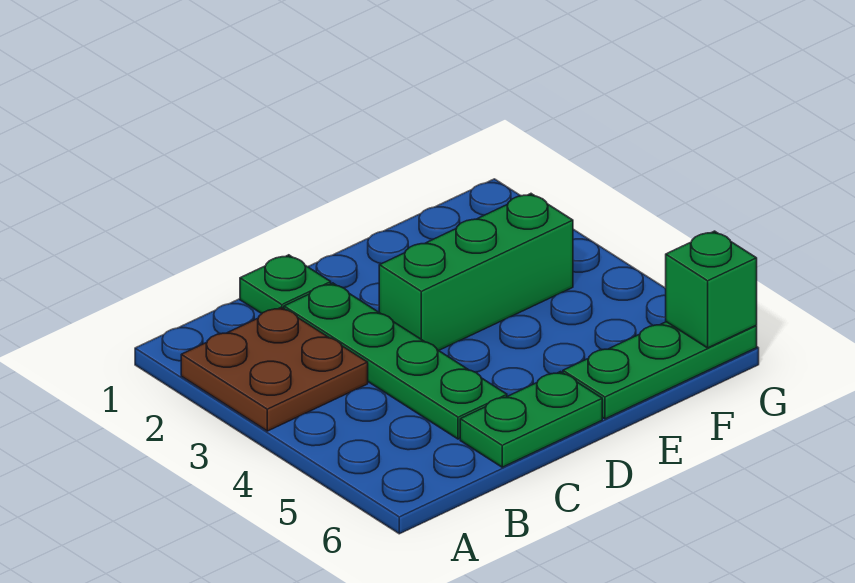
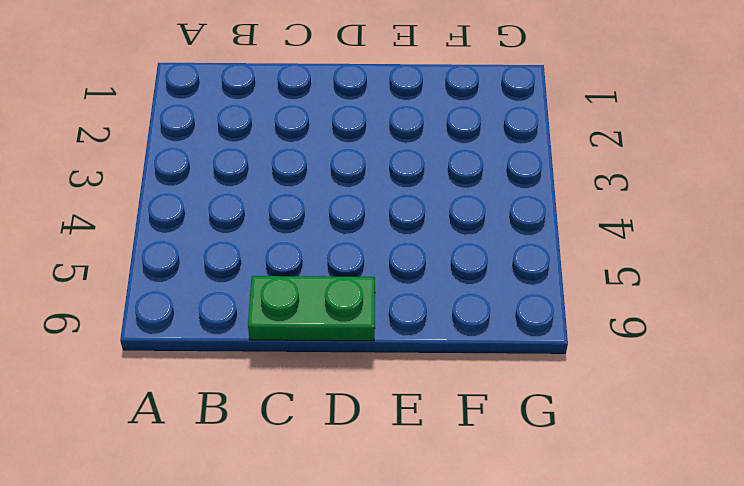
none -> brown 2x2 plate [181,307,368,431]
none -> green 1x1 plate [240,255,331,314]

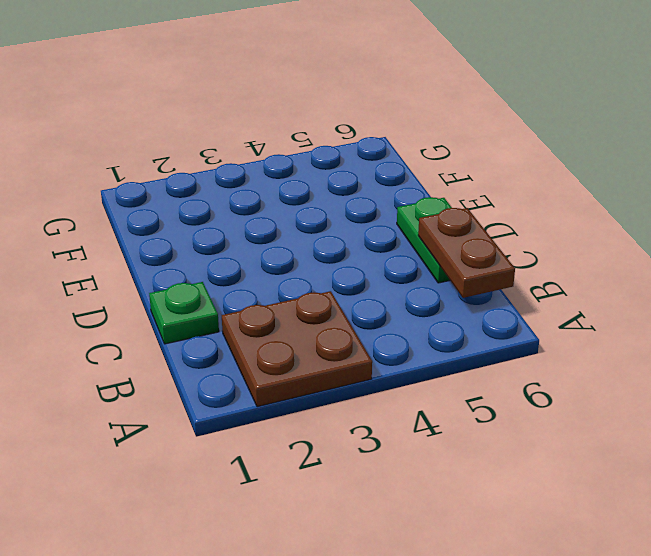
brown 1x2 plate [418,208,515,298] -> none
none -> green 1x4 plate [284,283,507,439]
none -> green 1x3 brick [379,194,573,350]

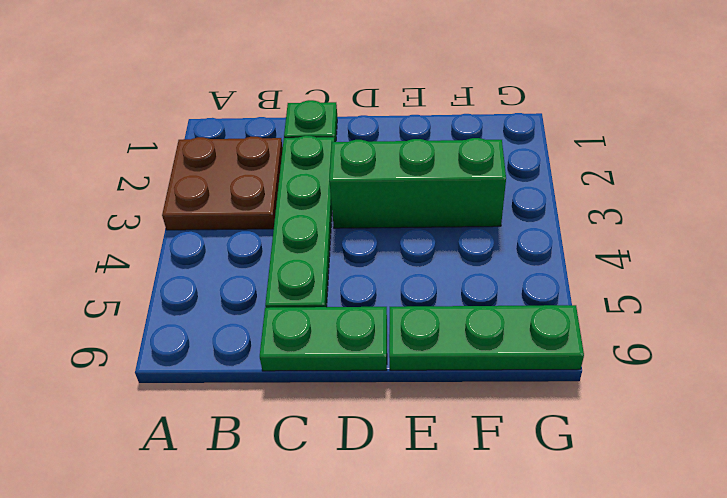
none -> green 1x1 brick [666,231,757,348]

